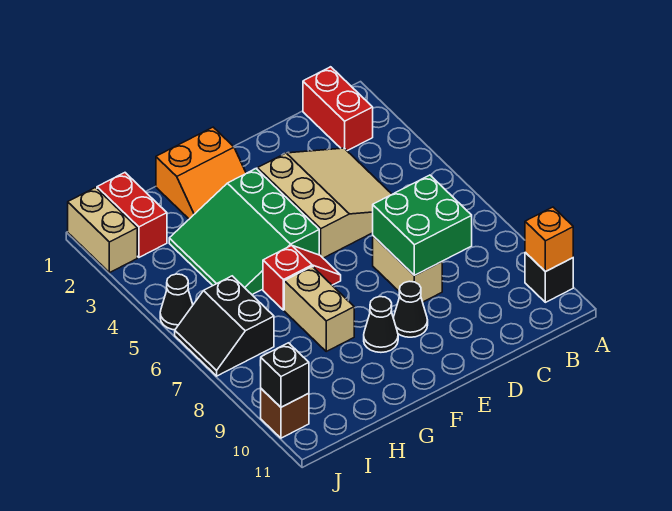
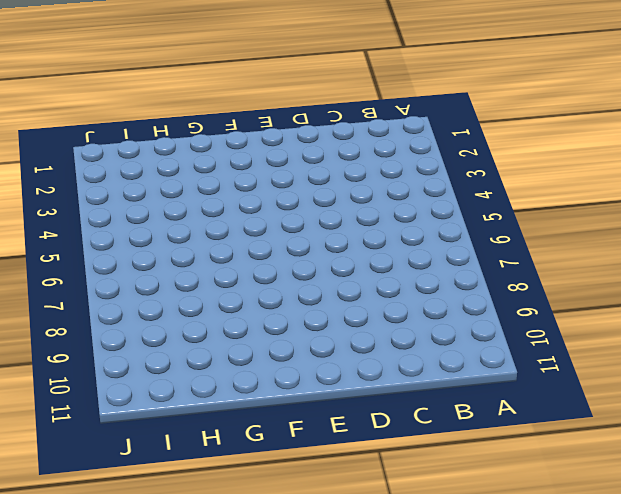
none -> black 1x1 brick [525,253,573,302]
none -> red 1x2 brick [303,67,373,151]
none -> tan 3x3 slope [258,148,392,258]

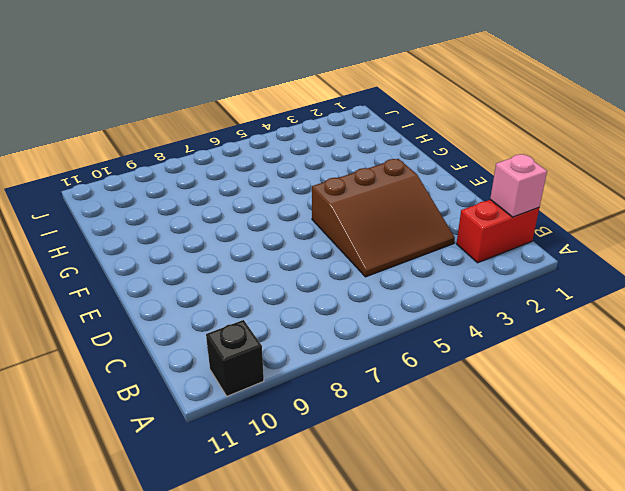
pink 1x1 brick [490,154,547,217] -> none
brown 3x3 slope [312,159,455,277] -> tan 3x3 slope [258,148,392,258]
none -> tan 1x2 brick [373,236,442,302]
none -> black 1x1 cone [393,281,428,337]
none -> orange 2x2 slope [156,127,246,219]

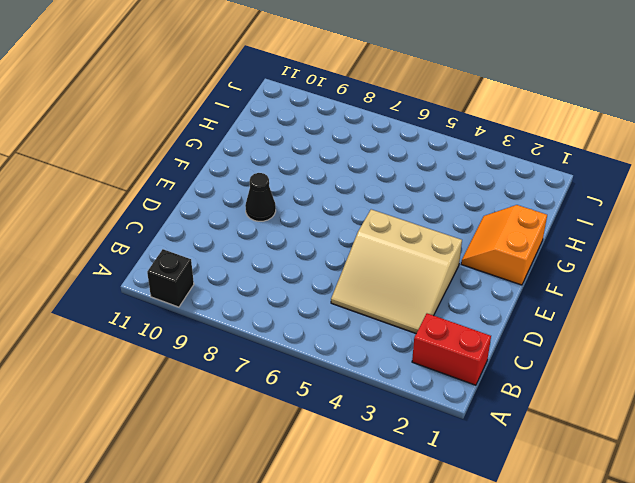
none -> tan 1x2 brick [373,236,442,302]
none -> green 3x3 slope [169,169,319,295]
none -> red 1x2 slope [263,245,341,310]

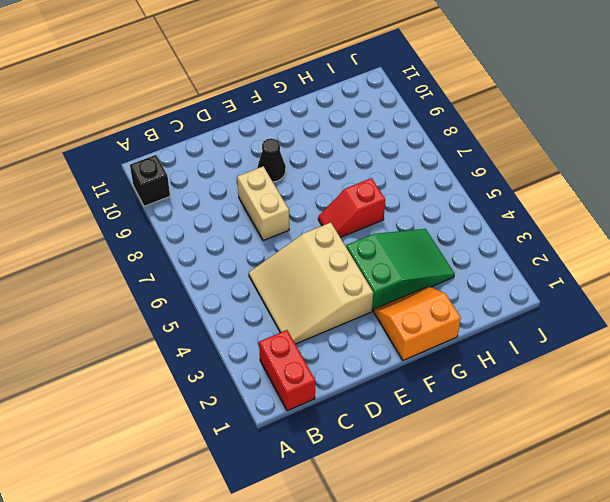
green 2x3 slope [346,229,455,311] -> green 3x3 slope [169,169,319,295]
none -> black 1x1 cone [364,297,398,352]
none -> tan 1x2 brick [284,266,354,351]
none -> red 1x2 brick [97,173,167,257]

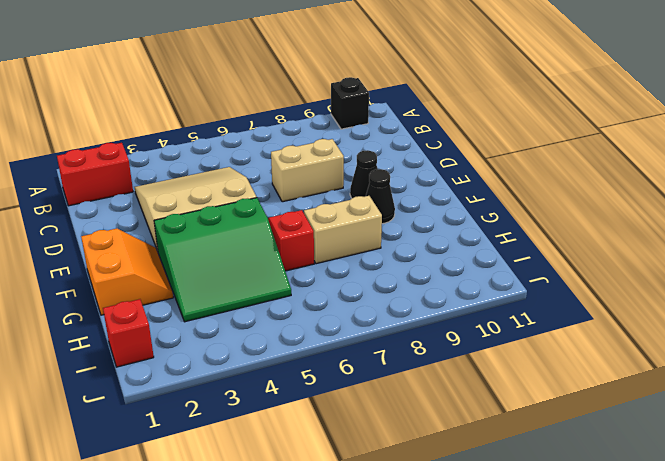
red 1x1 brick [103,299,154,367] -> red 1x2 brick [97,173,167,257]
none -> black 2x2 slope [175,276,274,376]
none -> tan 1x2 brick [68,188,137,273]
none -> black 1x1 cone [160,274,193,330]

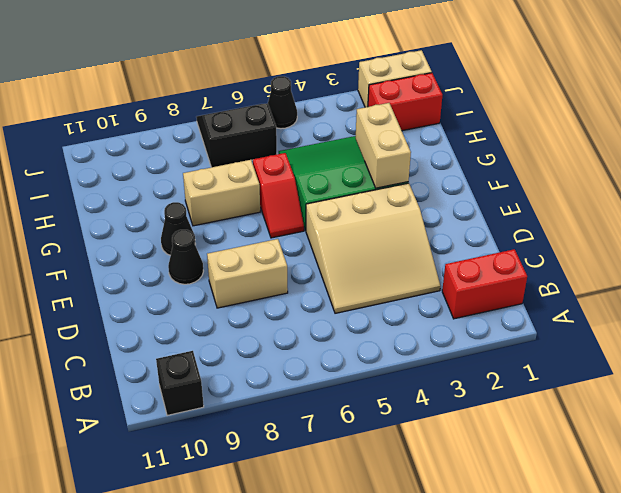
tan 1x2 brick [356,103,411,188] -> none
none -> orange 2x2 slope [156,127,246,219]
none -> brown 1x1 brick [261,389,309,438]
none -> orange 1x1 brick [525,207,573,272]

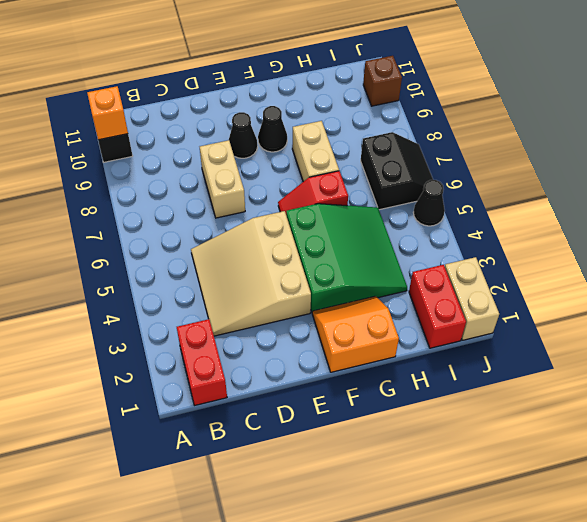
none -> green 2x2 brick [373,175,472,275]
none -> black 1x1 brick [260,343,309,407]

